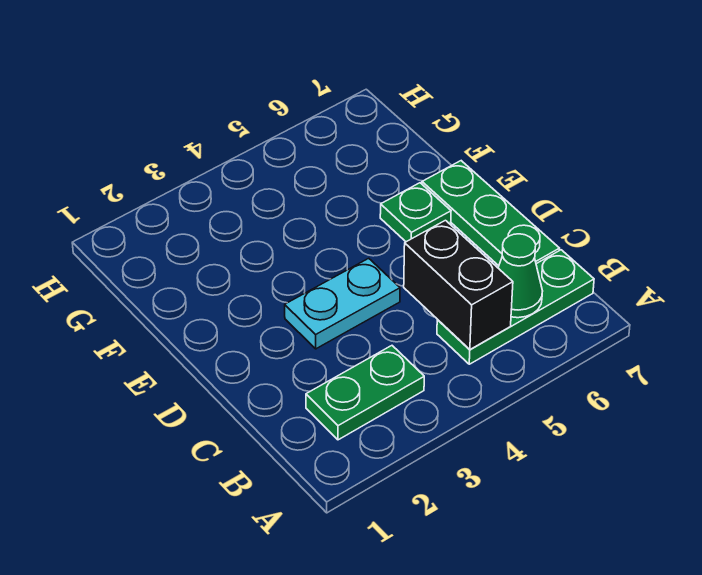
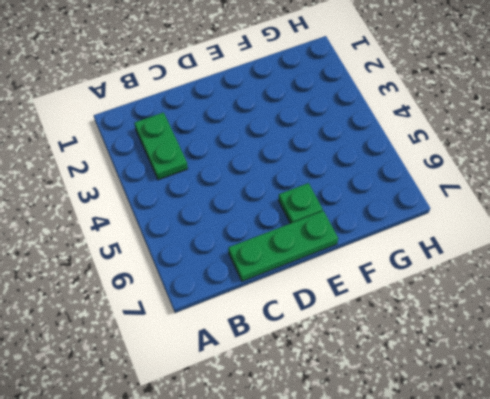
none -> green 1x3 plate [437,250,594,364]
none -> cyan 1x2 plate [285,258,400,349]

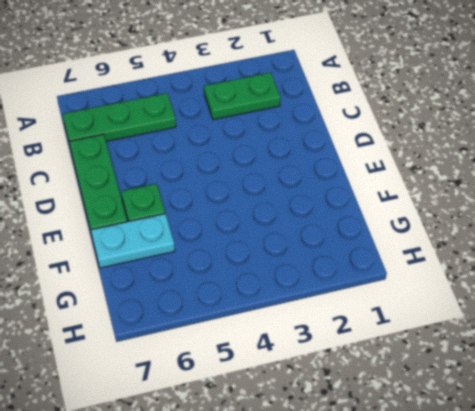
cyan 1x2 plate [91,214,175,268] -> cyan 1x2 plate moved to [285,258,400,349]
none -> black 1x2 brick [404,220,513,349]
none -> green 1x1 cone [498,234,542,318]

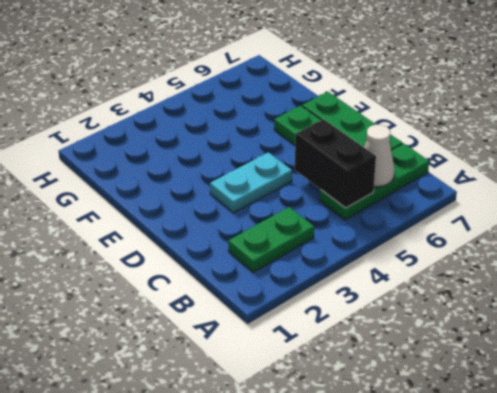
white 1x1 cone [364,125,394,187] -> green 1x1 cone [498,234,542,318]

